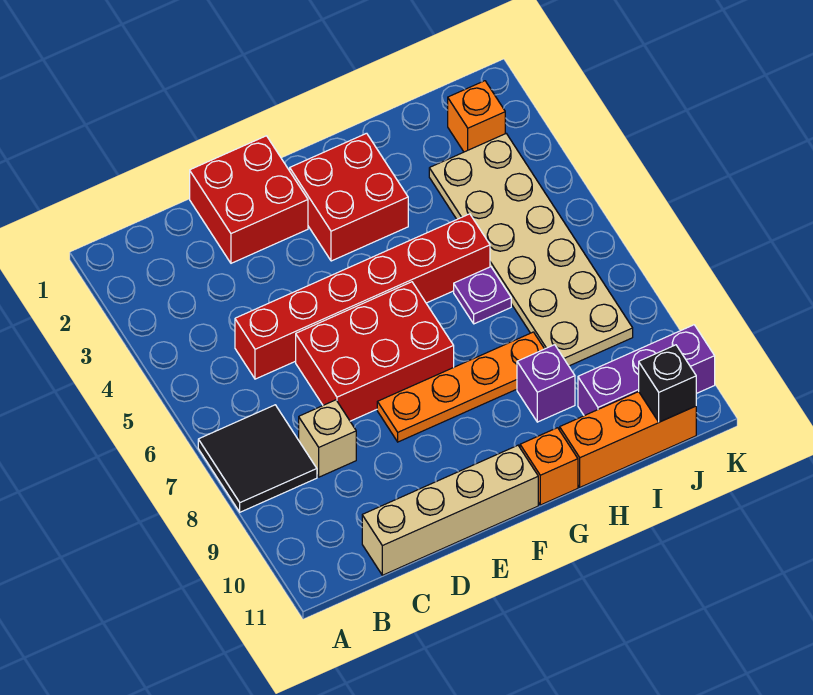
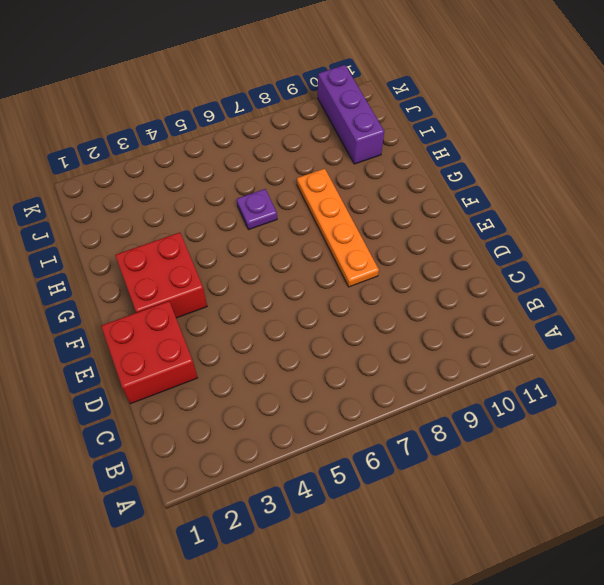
none -> black 2x2 tile [198,405,317,512]
none -> red 1x6 brick [235,214,490,379]
none -> tan 1x1 brick [299,400,356,477]

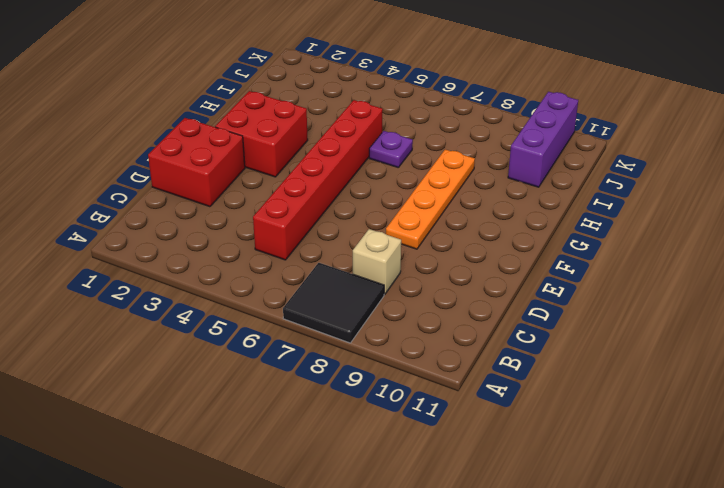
none -> tan 1x4 brick [362,445,538,575]
none -> red 2x3 brick [296,282,454,421]
none -> orange 1x1 brick [520,428,578,505]

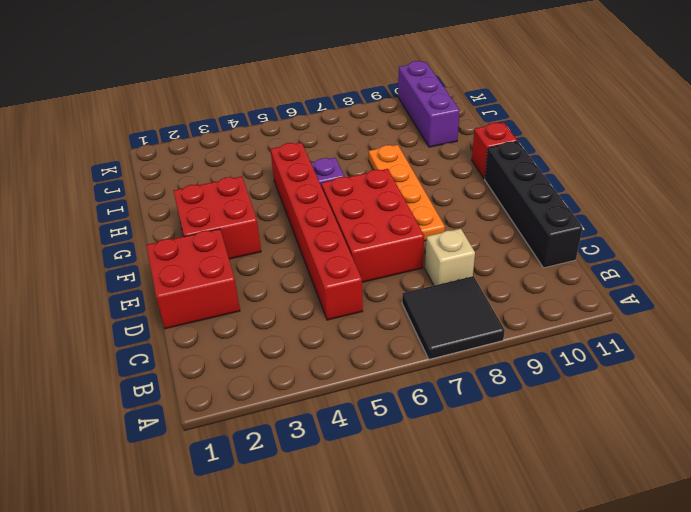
black 1x4 brick [485,141,583,268] -> tan 1x4 brick [362,445,538,575]
red 1x1 brick [472,123,517,179] -> orange 1x1 brick [520,428,578,505]
none -> purple 1x1 brick [517,345,575,422]
none -> orange 1x3 brick [560,392,696,487]
none -> tan 2x6 plate [429,134,633,366]

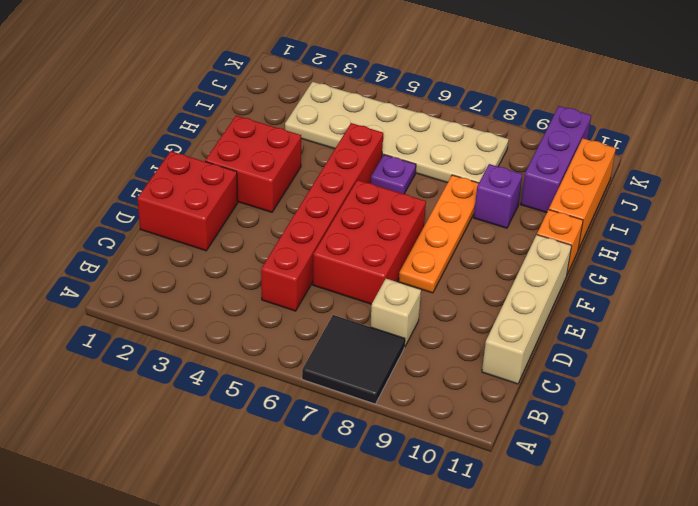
none -> orange 1x1 brick [448,81,505,152]
none -> black 1x1 brick [639,345,696,422]

